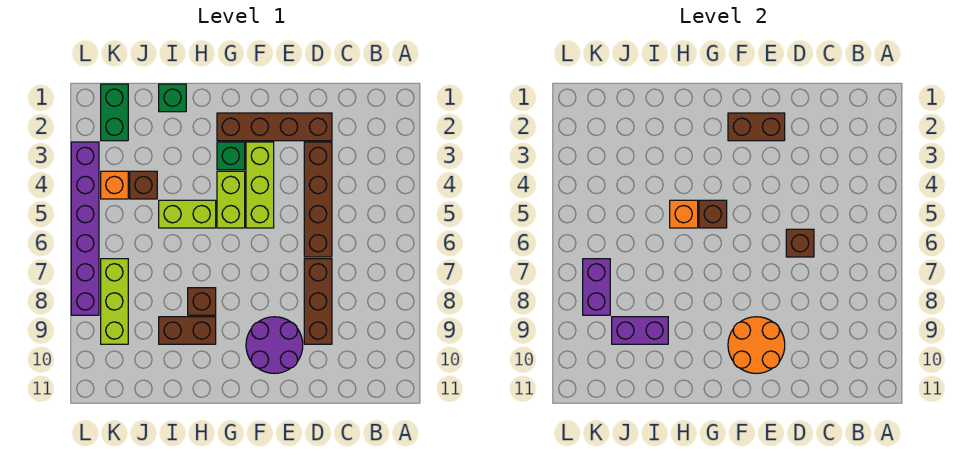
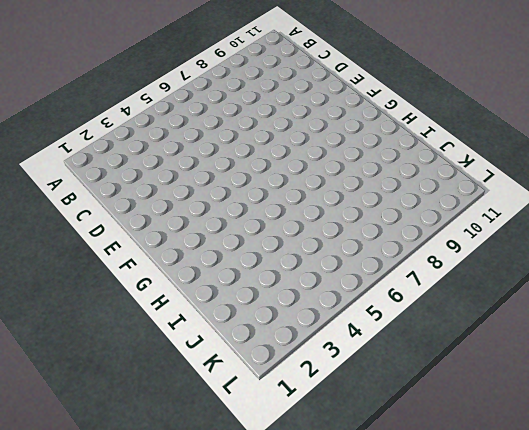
none -> brown 1x4 brick [217,113,332,141]
none -> brown 1x4 brick [304,142,332,257]
none -> brown 1x3 brick [304,259,332,344]

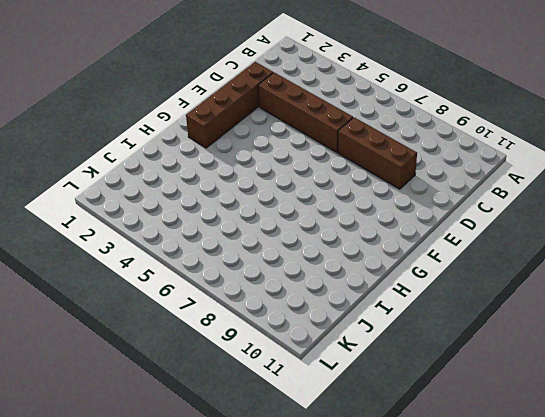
none -> purple 2x2 round brick [246,317,303,374]
none -> lime 1x3 brick [246,142,274,228]
none -> green 1x1 brick [217,142,245,170]

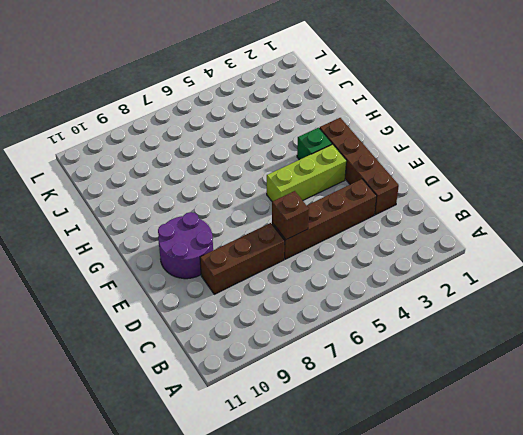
none -> lime 1x2 brick [217,171,245,228]
none -> lime 1x2 brick [159,200,216,228]
none -> brown 1x1 brick [188,288,216,315]

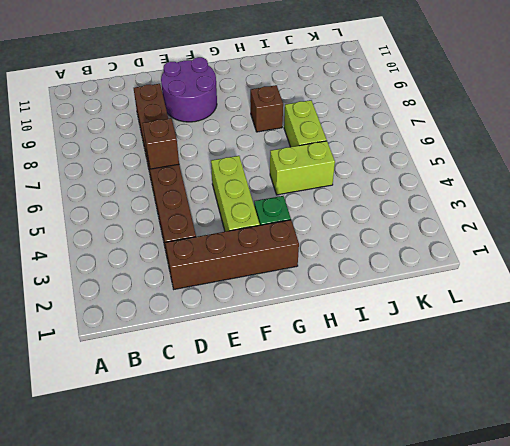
lime 1x2 brick [284,100,327,147] -> lime 1x2 brick moved to [217,171,245,228]
none -> brown 1x2 brick [159,317,216,344]
none -> green 1x1 brick [159,84,186,112]
none -> brown 1x1 brick [130,171,157,199]

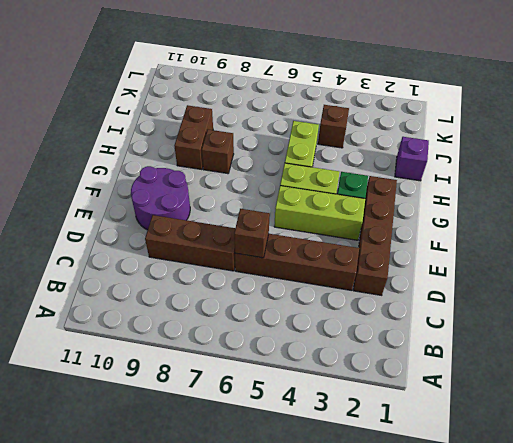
purple 1x1 brick [395,137,429,181] -> green 1x1 brick [159,84,186,112]
none -> green 1x2 brick [101,84,128,141]
none -> orange 1x1 brick [101,171,128,199]
none -> lime 1x3 brick [101,259,128,344]

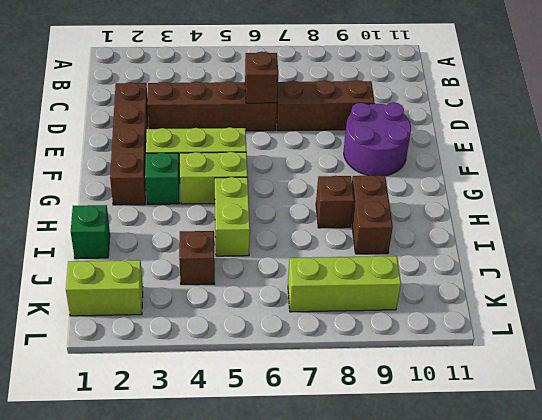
lime 1x2 brick [66,260,143,316] -> green 1x2 brick [101,84,128,141]
none -> orange 1x1 brick [101,171,128,199]
none -> purple 1x6 brick [71,142,99,315]
none -> brown 1x2 brick [728,113,785,141]

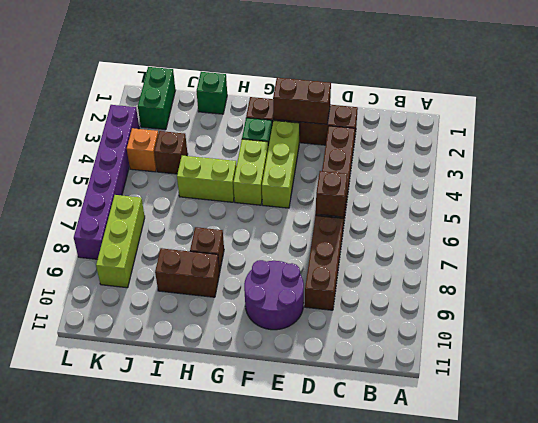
none -> orange 2x2 round brick [728,317,785,374]
none -> brown 1x1 brick [699,200,727,228]
none -> orange 1x1 brick [670,200,698,228]

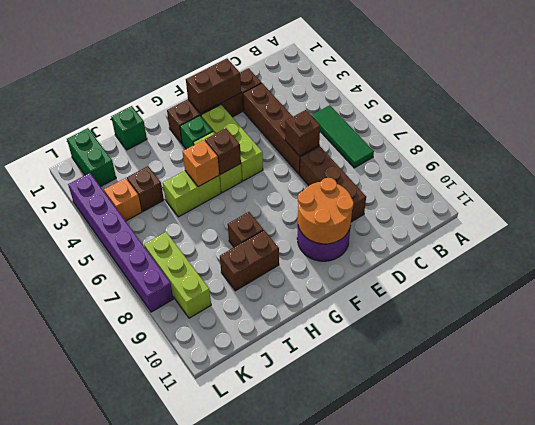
green 1x3 tile [311,105,374,168] -> none
none -> purple 1x2 brick [612,317,668,344]
none -> purple 1x2 brick [583,259,610,315]

